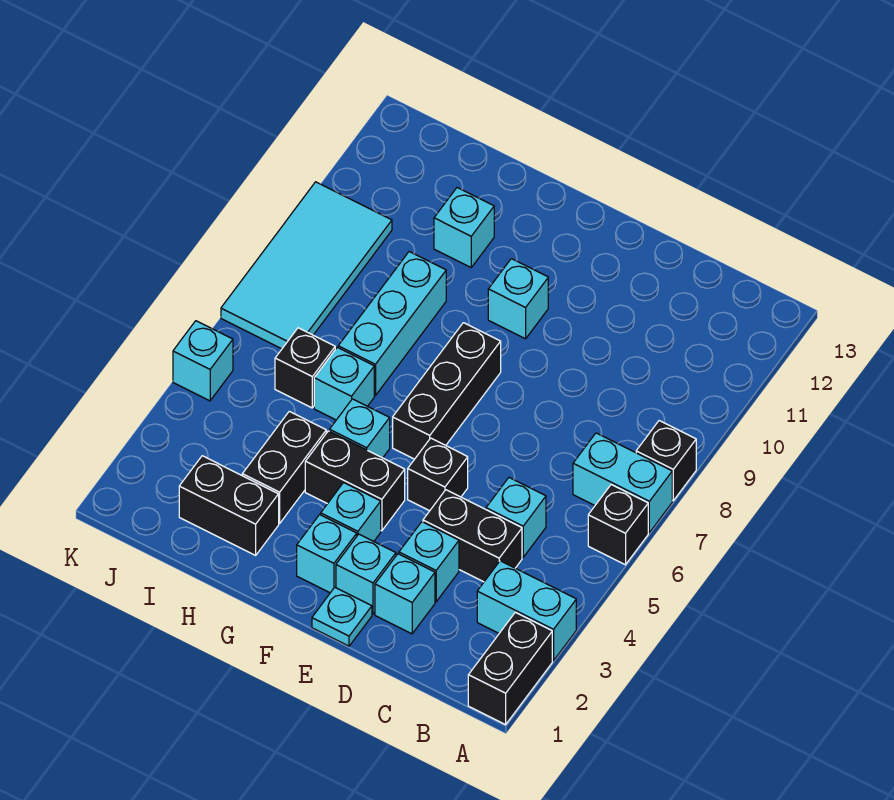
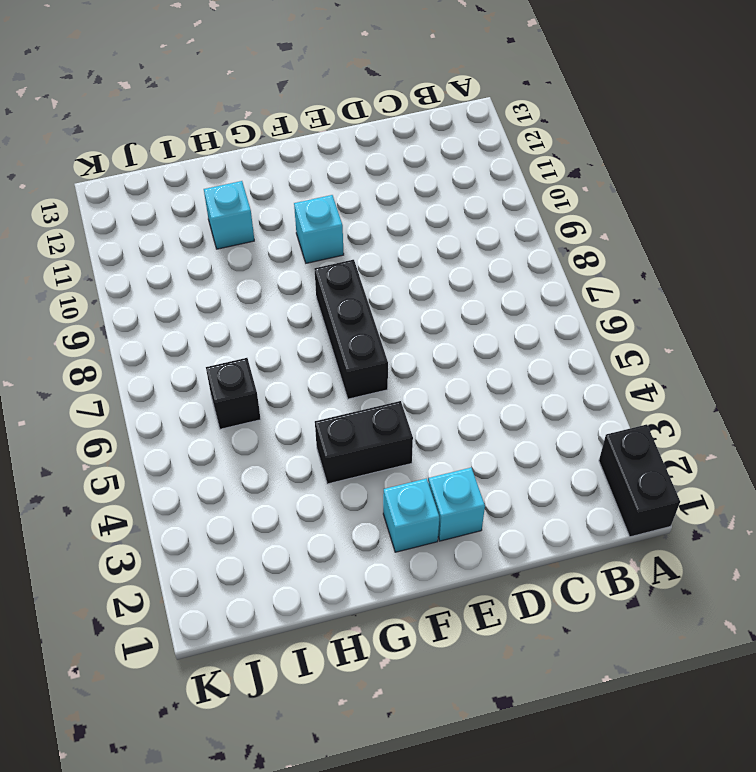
none -> cyan 1x2 brick [477,561,576,661]
none -> black 1x1 brick [588,485,648,565]
none -> cyan 1x2 brick [573,433,672,533]

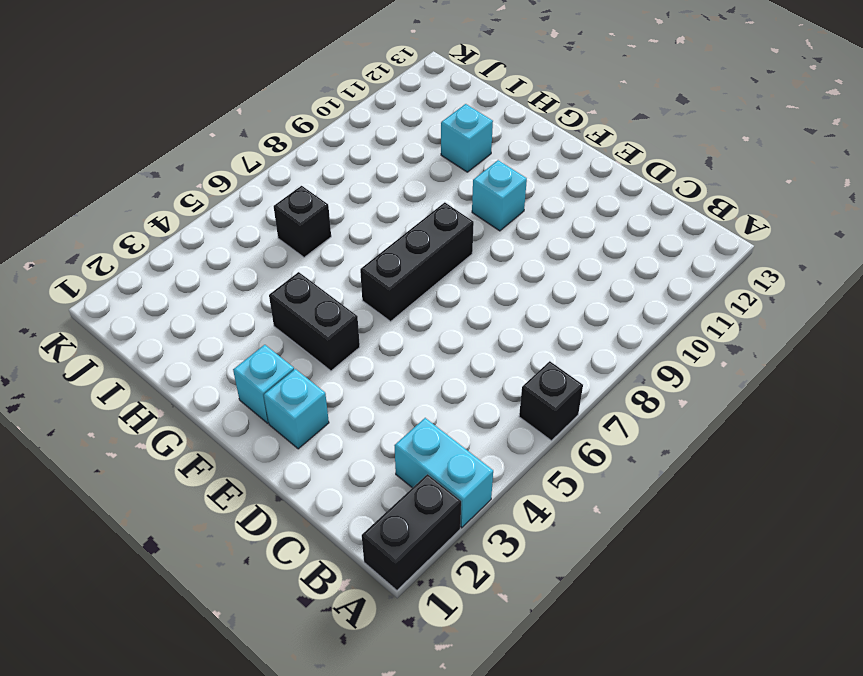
none -> cyan 1x2 brick [573,433,672,533]
none -> black 1x1 brick [636,421,696,500]
none -> black 1x2 brick [423,490,522,582]

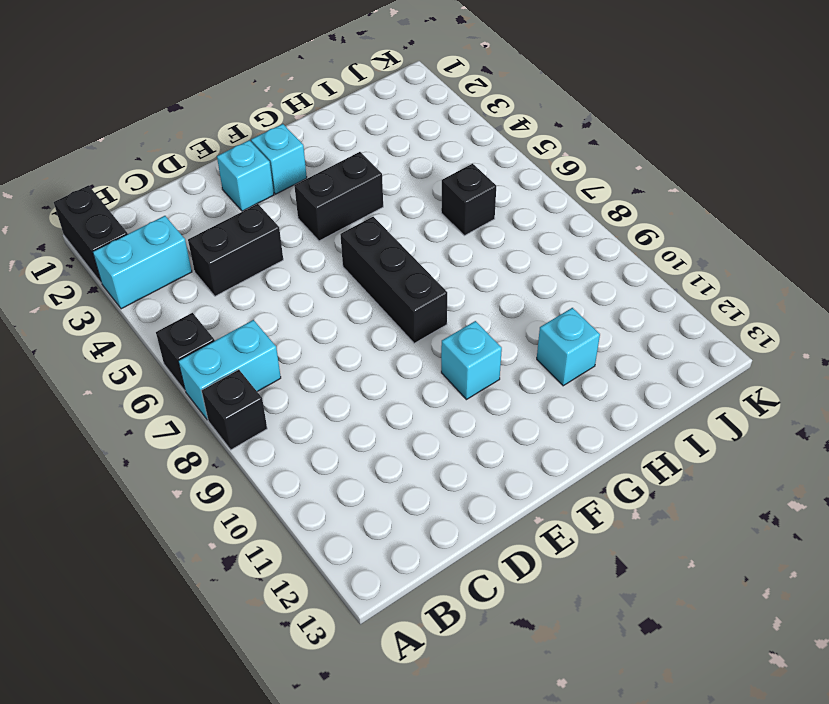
none -> cyan 1x1 brick [486,478,546,557]
none -> cyan 1x1 brick [375,554,435,634]
none -> cyan 1x1 brick [399,522,459,602]

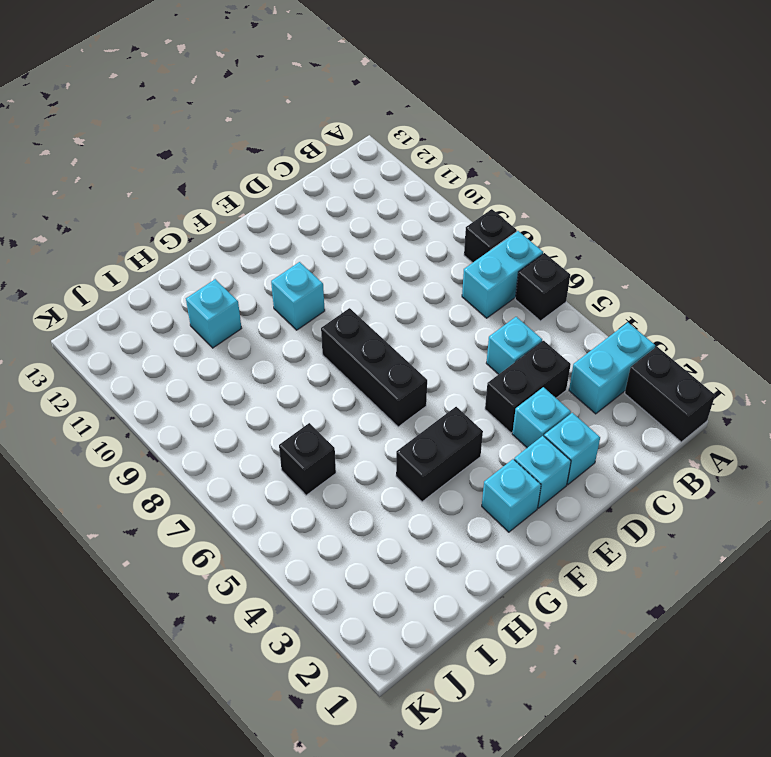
none -> cyan 1x1 plate [312,587,372,646]
none -> black 1x1 brick [408,438,468,511]
none -> cyan 1x1 brick [321,483,381,541]

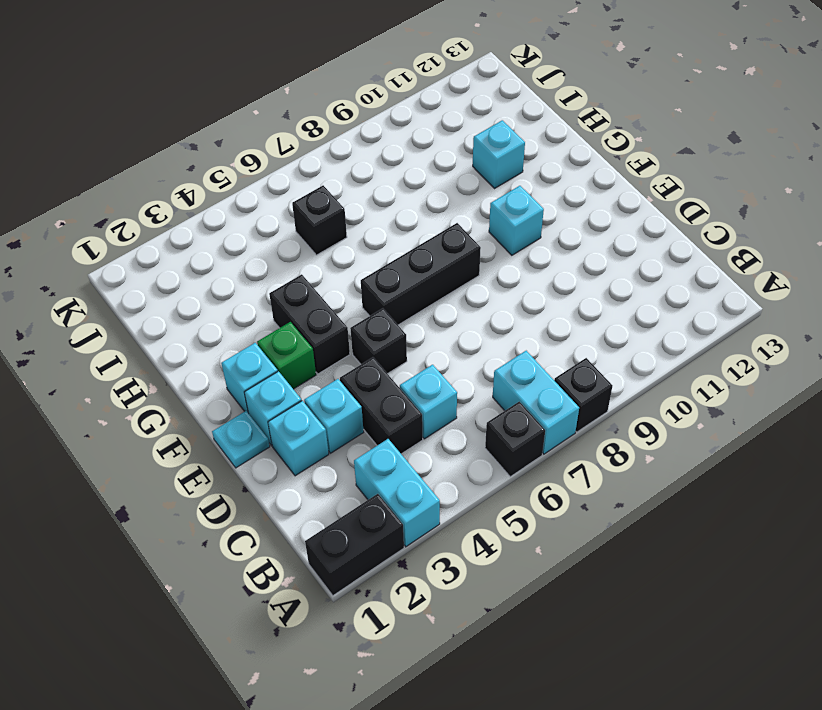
green 1x1 brick [257,322,316,389] -> cyan 1x1 brick [321,483,381,541]
none -> cyan 1x1 brick [329,399,390,458]
none -> black 1x2 brick [179,456,279,555]
none -> black 1x2 brick [242,411,326,523]

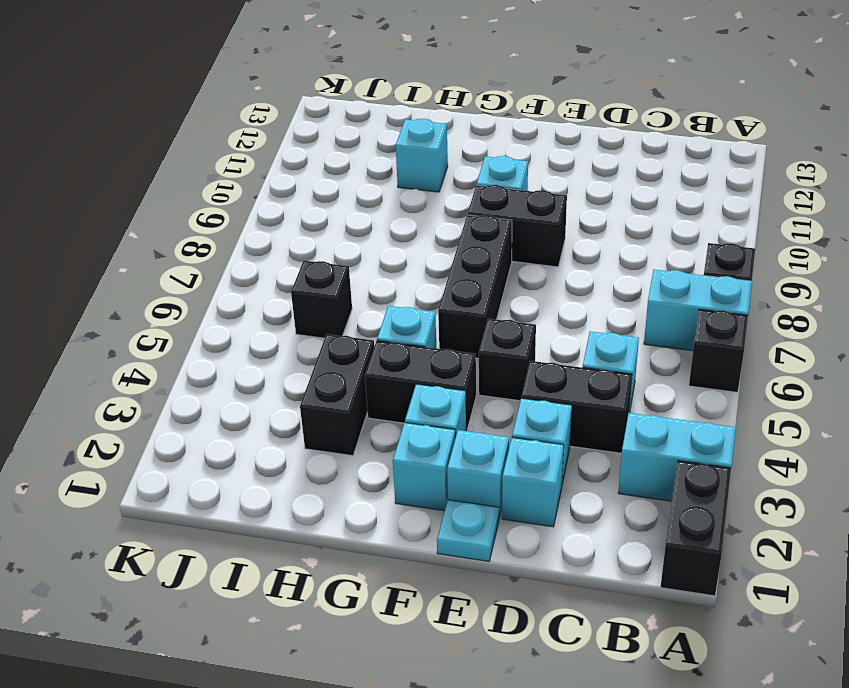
black 1x2 brick [468,185,567,267] -> black 1x2 brick moved to [179,456,279,555]
none -> cyan 1x1 brick [314,347,374,420]
none -> cyan 1x3 brick [338,252,446,396]
none -> cyan 2x4 tile [221,182,392,349]

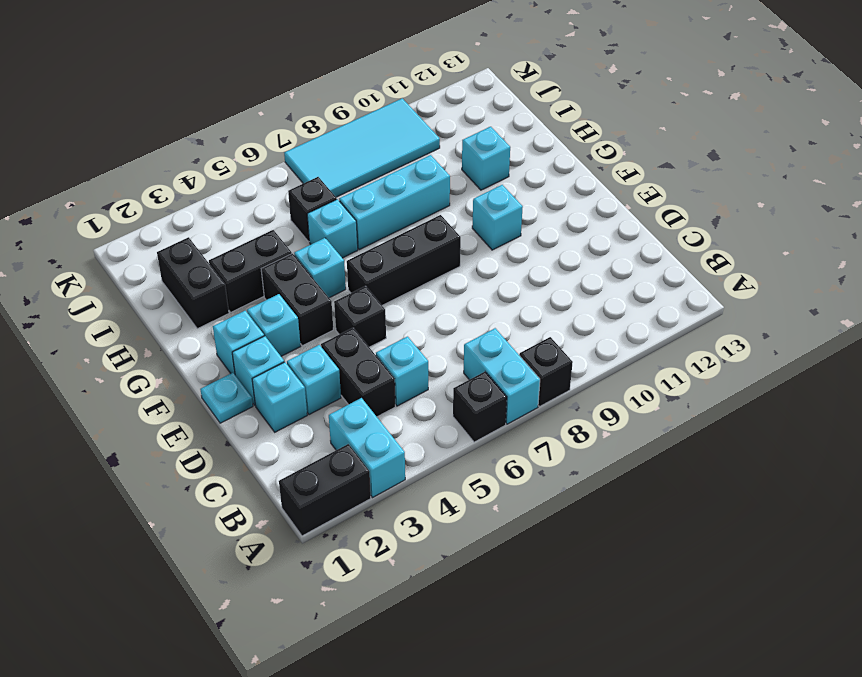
none -> cyan 1x1 brick [173,321,233,401]

